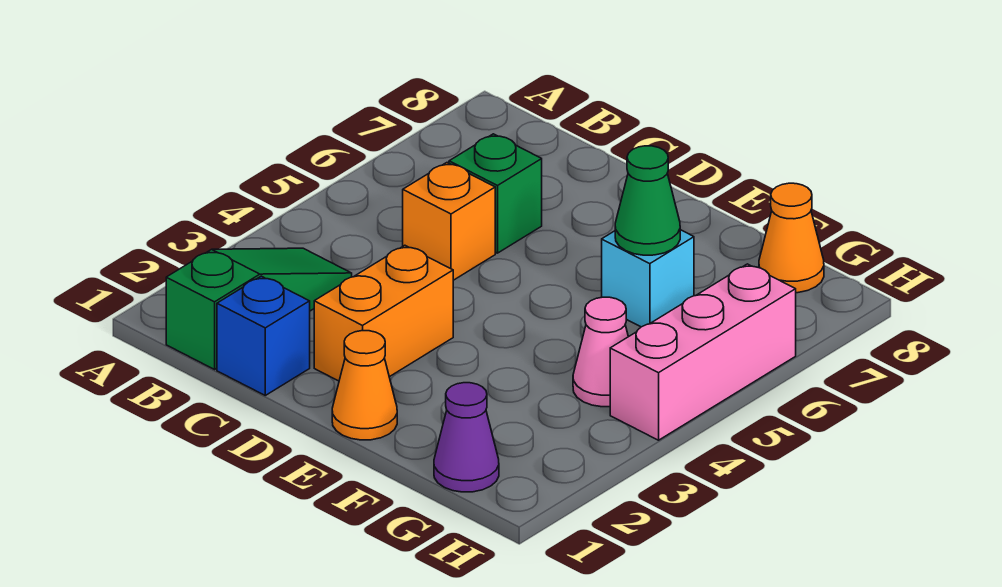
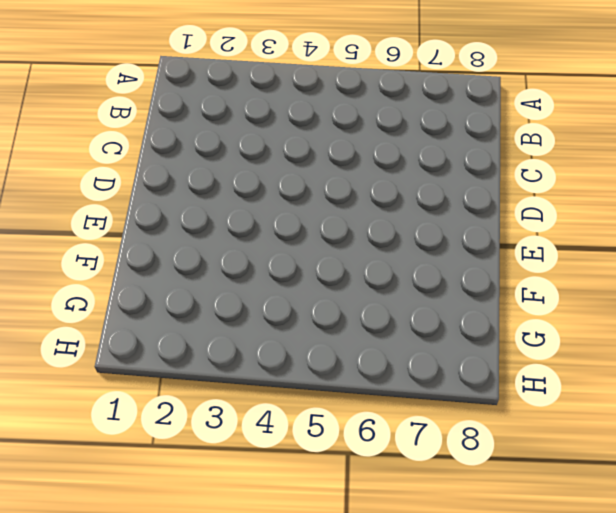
none -> green 1x3 slope [166,248,352,369]
none -> blue 1x1 brick [217,276,310,395]
none -> orange 1x1 brick [403,163,495,280]

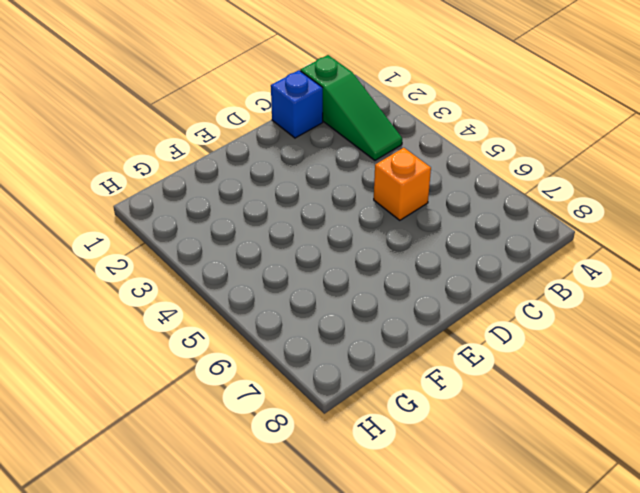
none -> green 1x1 brick [449,134,542,253]
none -> orange 1x2 brick [314,245,453,381]
none -> orange 1x1 cone [332,331,397,440]

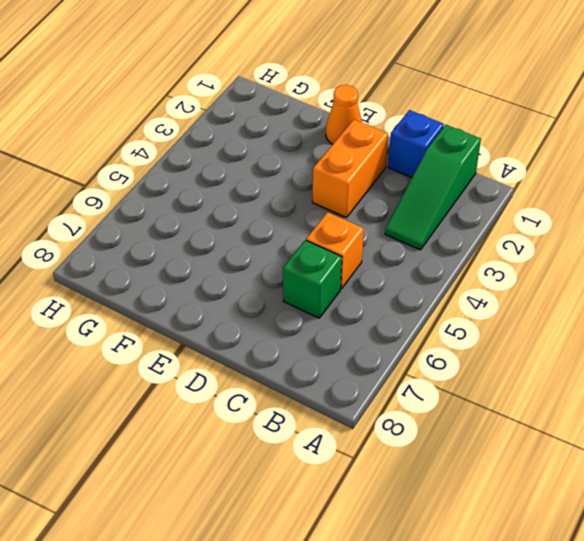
none -> cyan 1x1 brick [602,230,694,327]
none -> purple 1x1 cone [434,383,499,492]
none -> pink 1x1 cone [573,297,628,407]

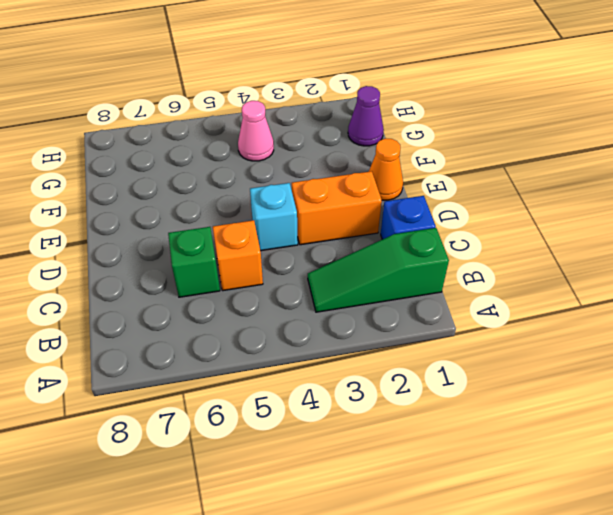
cyan 1x1 brick [250,183,298,251] -> cyan 1x1 brick moved to [602,230,694,327]
none -> orange 1x1 cone [759,183,824,293]
none -> pink 1x3 brick [610,264,796,440]
none -> green 1x1 cone [615,146,680,255]

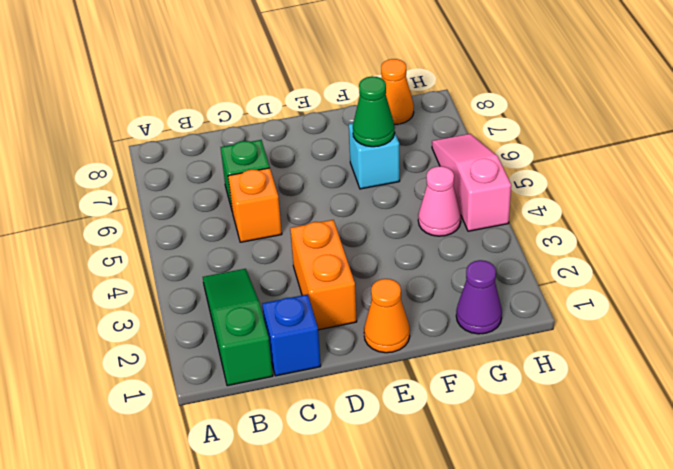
pink 1x3 slope [432,134,511,231] -> pink 1x3 brick [610,264,796,440]

